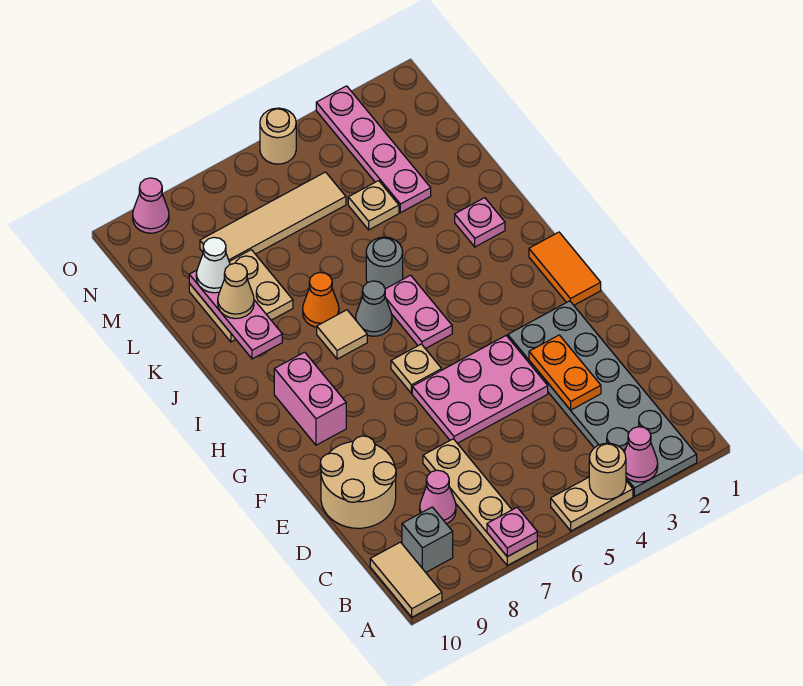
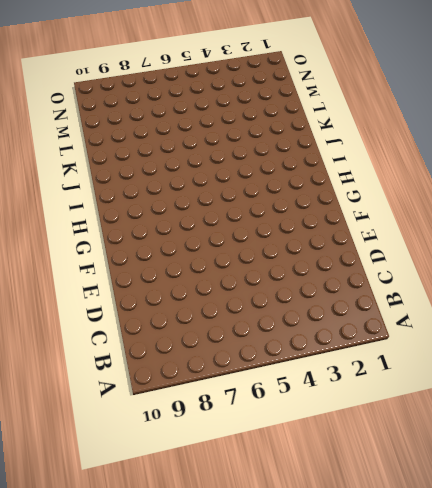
none -> grey 2x6 plate [508,301,697,497]
none -> tan 1x2 plate [551,477,633,531]
none -> tan 1x4 plate [423,439,537,565]
none -> tan 1x2 tile [370,542,442,617]

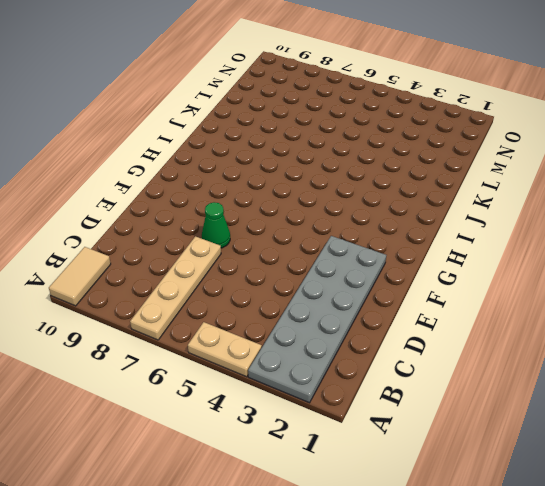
green 1x1 cone [202,202,230,248] -> none
none -> grey 1x1 brick [402,507,453,572]
none -> pink 1x1 cone [420,470,456,524]
none -> tan 2x2 round brick [320,436,396,528]
none -> pink 2x3 plate [412,336,548,443]

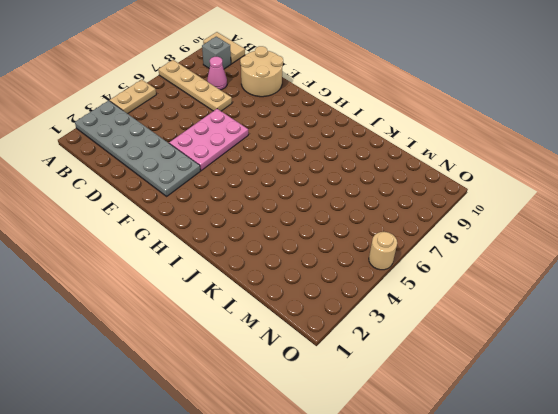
none -> orange 1x2 tile [529,232,601,305]
none -> tan 1x1 plate [391,344,442,393]
none -> pink 1x2 brick [274,352,346,445]
none -> pink 1x2 plate [385,275,452,349]

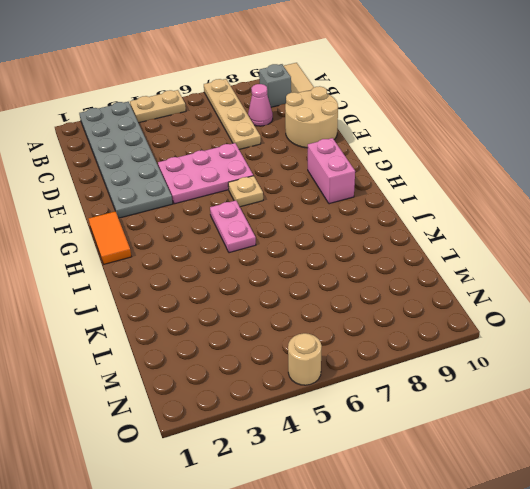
none -> grey 1x1 cone [356,281,392,336]
none -> tan 1x1 tile [317,310,367,359]
none -> pink 1x1 plate [455,198,505,247]
none -> grey 1x1 round brick [366,237,403,289]

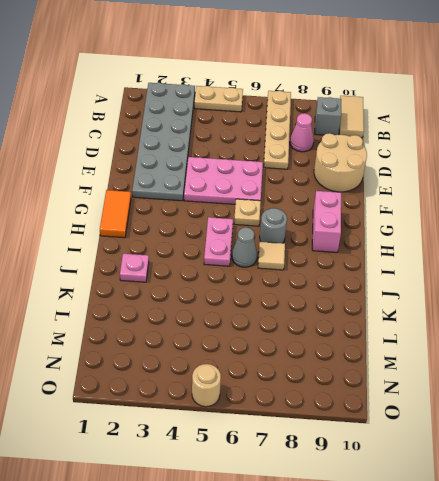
grey 1x1 round brick [260,208,287,243] -> grey 1x1 round brick moved to [366,237,403,289]
none -> orange 1x1 cone [303,272,339,327]
none -> tan 2x2 plate [189,250,293,342]
none -> pink 1x4 plate [316,86,431,213]
none -> tan 1x1 plate [348,181,399,230]

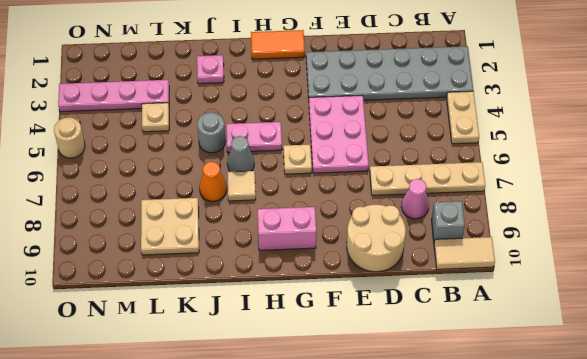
none -> tan 1x4 tile [200,172,346,261]
none -> pink 1x1 cone [133,178,169,233]
none -> pink 1x1 cone [624,427,658,482]
none -> tan 1x1 round brick [589,443,626,499]

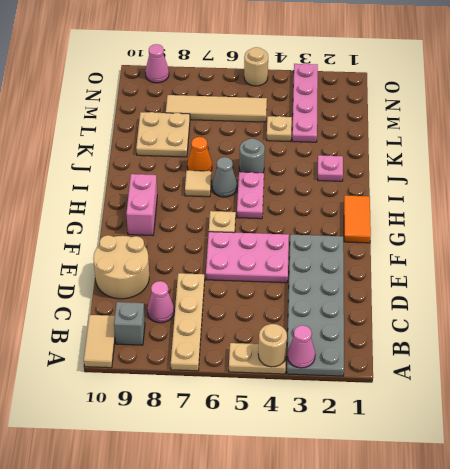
none -> pink 1x1 plate [487,508,537,557]
none -> orange 1x2 plate [529,335,601,410]
none -> pink 1x3 plate [189,270,282,359]
none -> tan 1x1 cone [218,263,254,319]

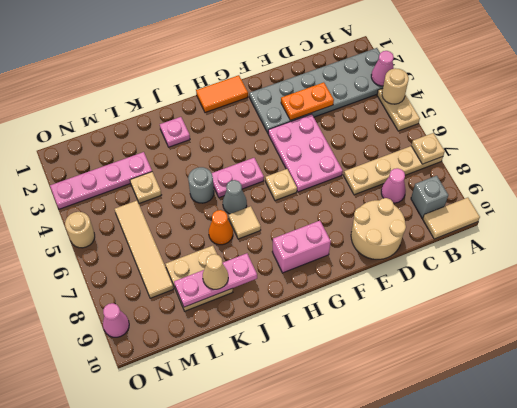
tan 1x1 plate [411,133,445,164] -> pink 1x1 plate [487,508,537,557]
none -> white 1x1 cone [196,238,230,293]

